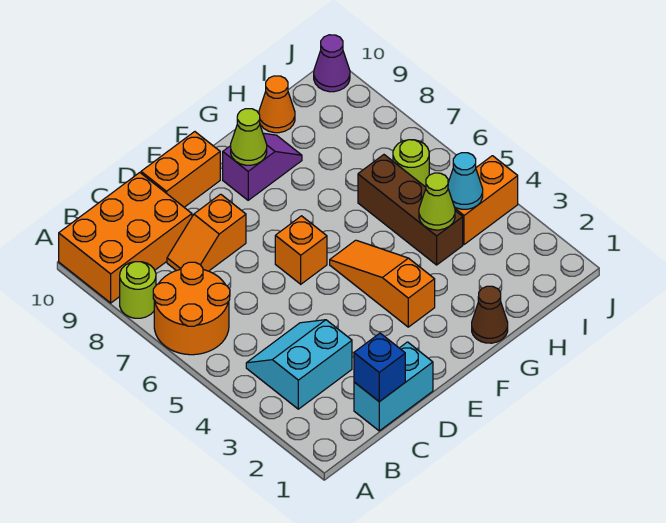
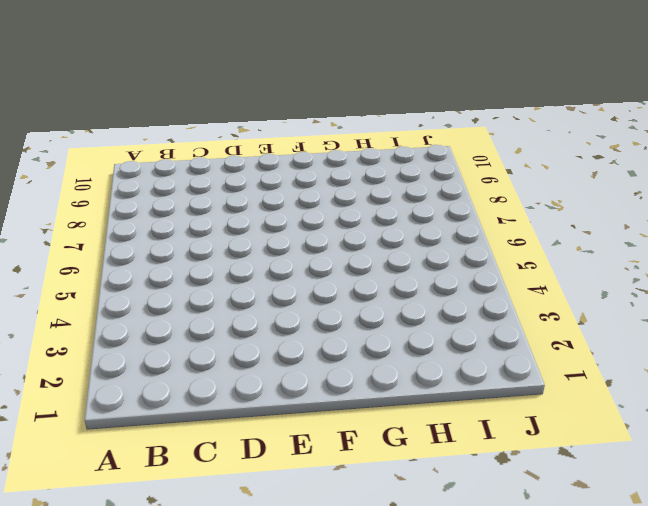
none -> orange 2x2 round brick [153,262,230,355]
none -> lime 1x1 round brick [120,262,156,318]
none -> orange 2x3 brick [59,173,192,303]

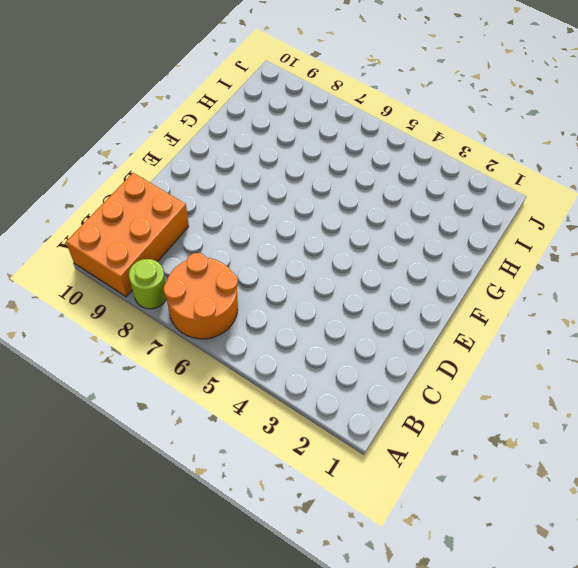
none -> cyan 2x2 slope [246,320,352,409]
none -> cyan 1x2 brick [354,342,433,431]
none -> orange 1x2 slope [167,194,246,271]

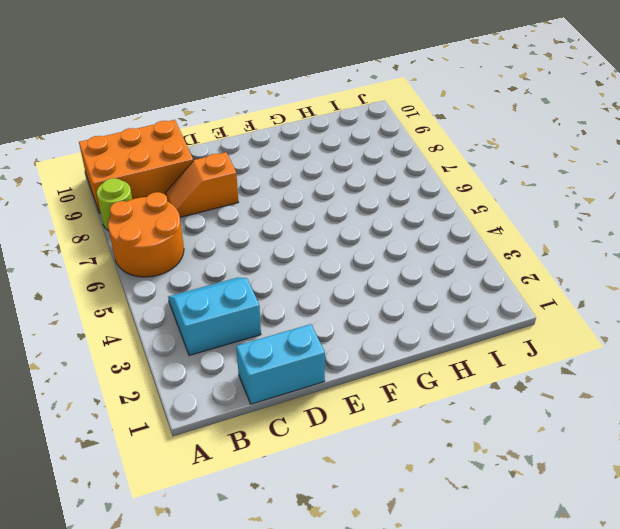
none -> orange 1x2 brick [141,132,220,207]
none -> orange 1x1 brick [275,216,327,284]
none -> orange 1x3 slope [330,240,435,327]

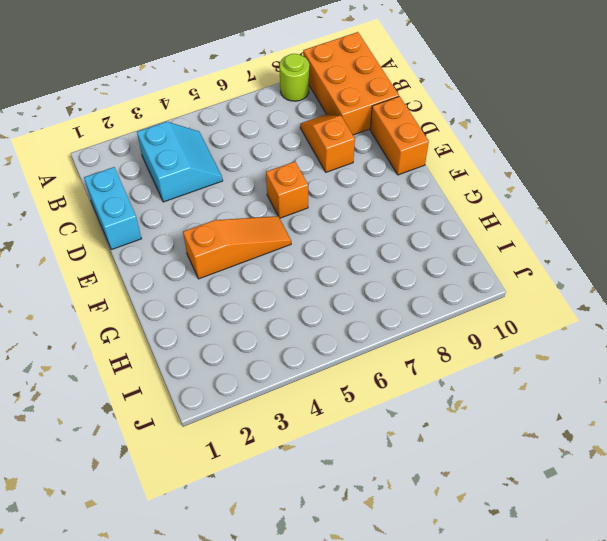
none -> orange 2x2 round brick [153,262,230,355]
none -> purple 1x2 slope [223,133,302,200]
none -> brown 1x1 cone [472,286,508,343]

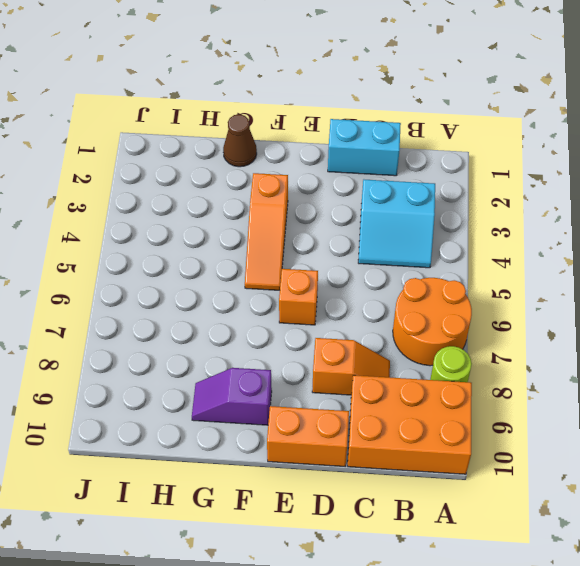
none -> brown 1x3 brick [358,155,463,265]
none -> orange 1x1 cone [259,76,295,133]
none -> orange 1x2 brick [455,156,518,244]

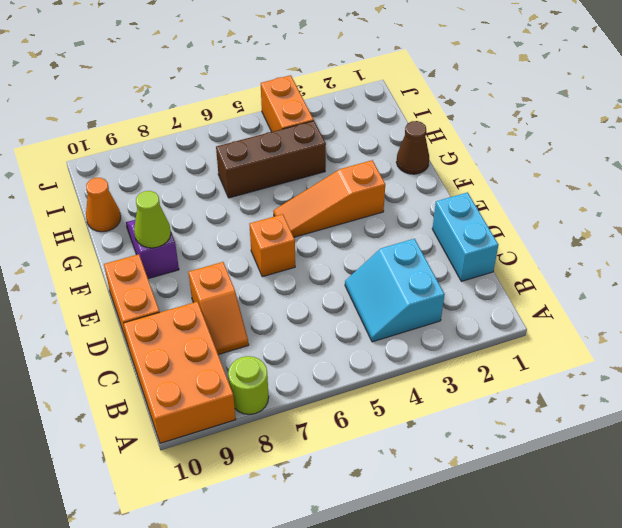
none -> orange 2x2 round brick [153,262,230,355]
none -> lime 1x1 round brick [393,140,429,187]
none -> purple 1x1 cone [314,35,350,92]

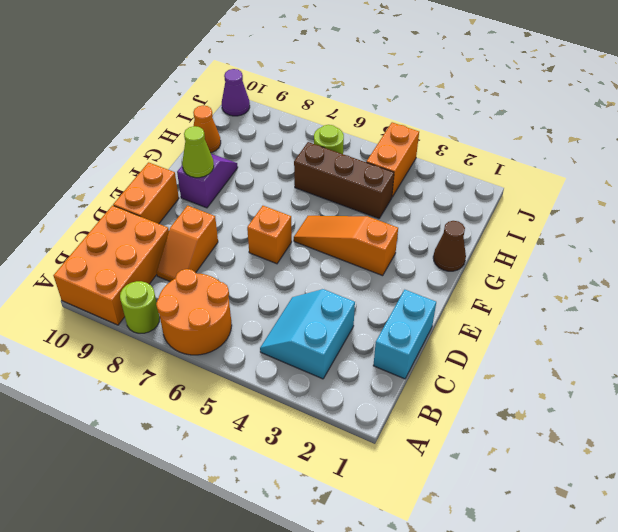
none -> blue 1x1 brick [354,333,405,402]
none -> lime 1x1 cone [419,173,455,230]
none -> cyan 1x1 cone [448,153,483,209]

